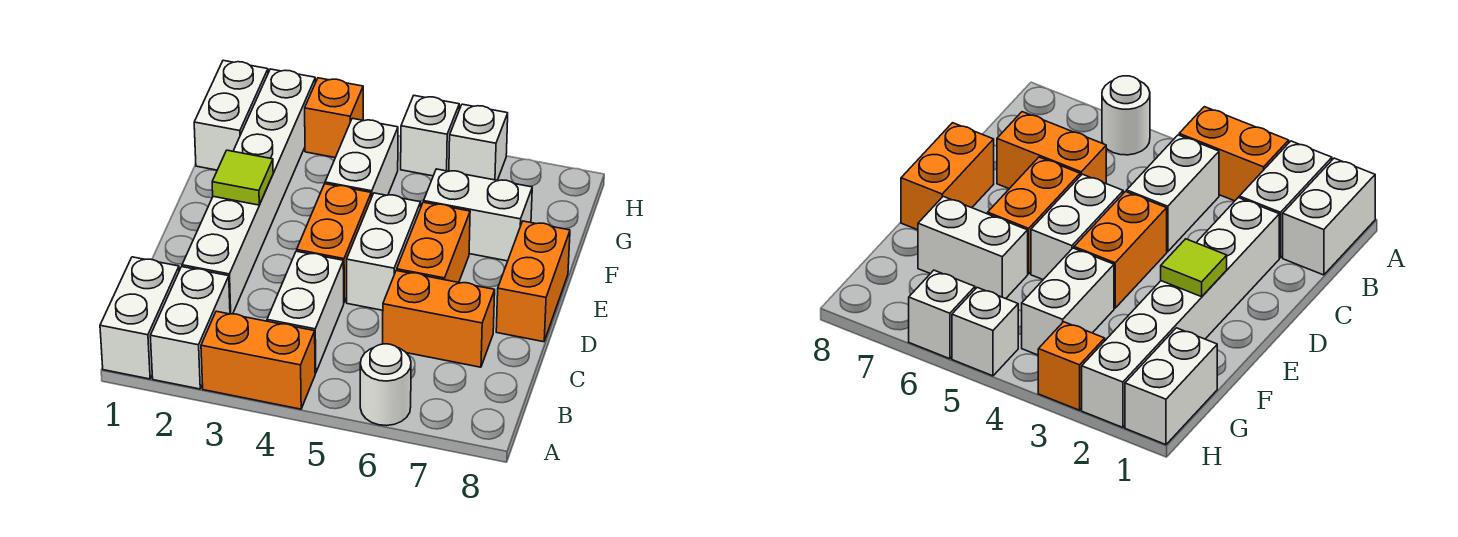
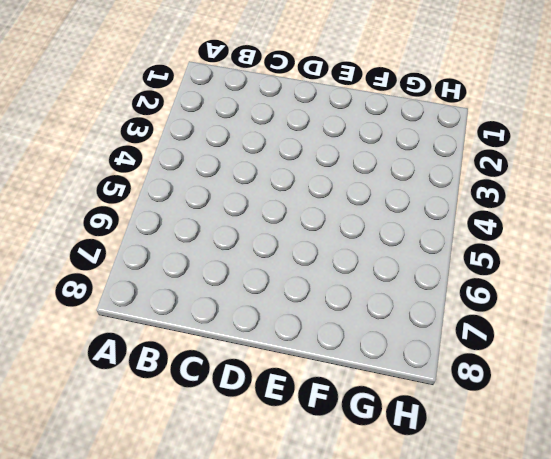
none -> white 1x2 brick [100,257,179,379]
none -> white 1x2 brick [150,267,230,389]
none -> orange 1x2 brick [201,311,315,409]

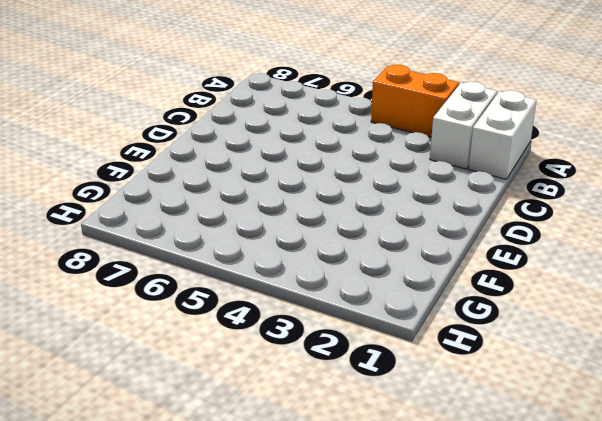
none -> white 1x1 round brick [360,344,411,426]
none -> white 1x2 brick [267,251,344,373]
none -> white 1x6 brick [182,69,315,314]

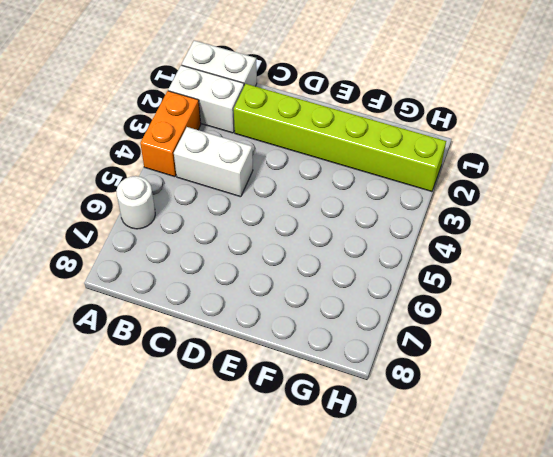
lime 1x6 brick [234,84,446,192] -> white 1x6 brick [182,69,315,314]
none -> orange 1x2 brick [383,270,495,367]
none -> orange 1x2 brick [297,184,371,302]
none -> white 1x2 brick [347,193,421,310]

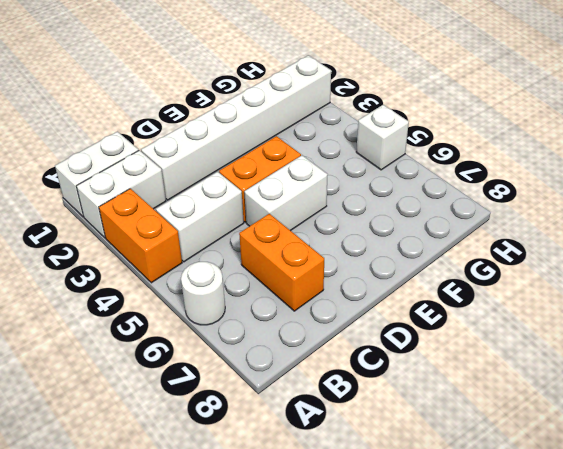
none -> orange 1x2 brick [397,202,470,282]
none -> orange 1x2 brick [496,221,570,342]
none -> white 1x2 brick [325,118,398,198]

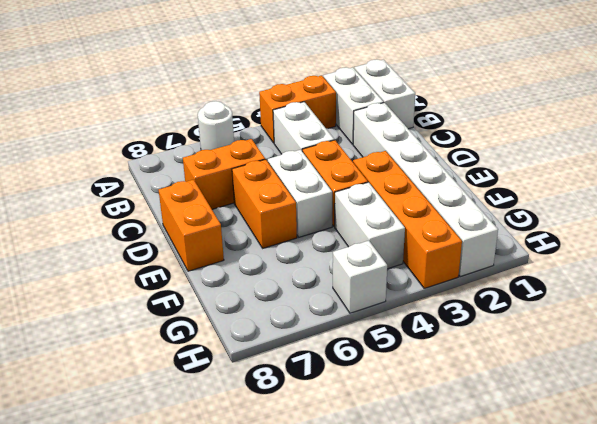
orange 1x4 brick [353,151,462,288] -> orange 1x1 brick [305,78,363,158]
none -> white 1x2 brick [424,169,532,261]
none -> white 1x2 brick [194,60,268,170]
none -> white 1x1 brick [449,104,508,180]

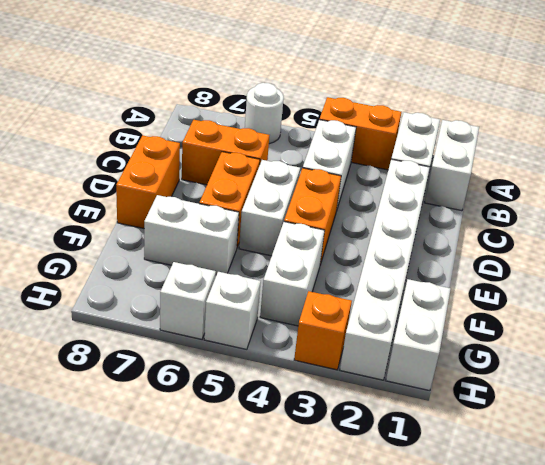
none -> lime 1x1 tile [212,150,273,205]

